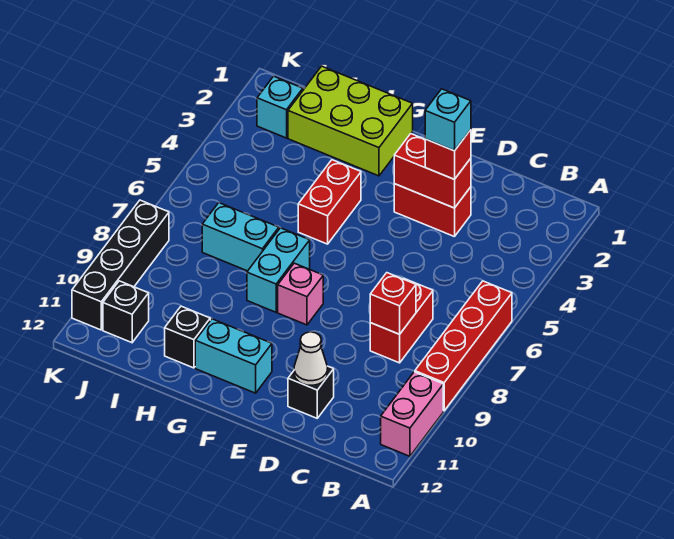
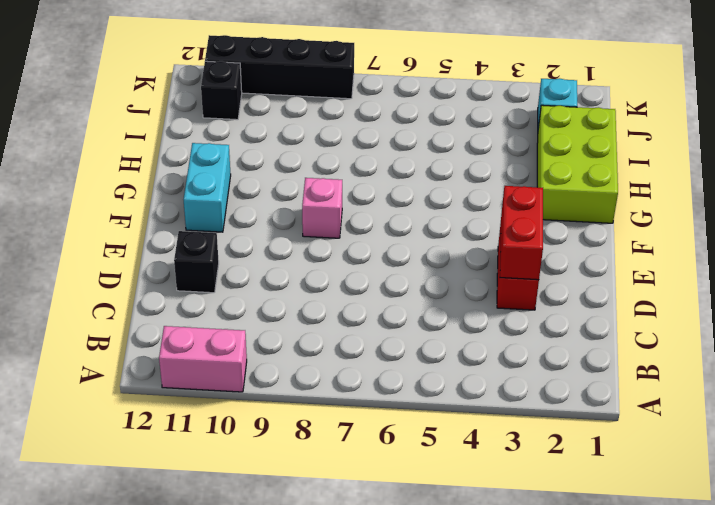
none -> red 1x4 brick [415,281,512,411]
none -> red 1x2 brick [370,279,433,363]
none -> red 1x2 brick [298,160,361,244]

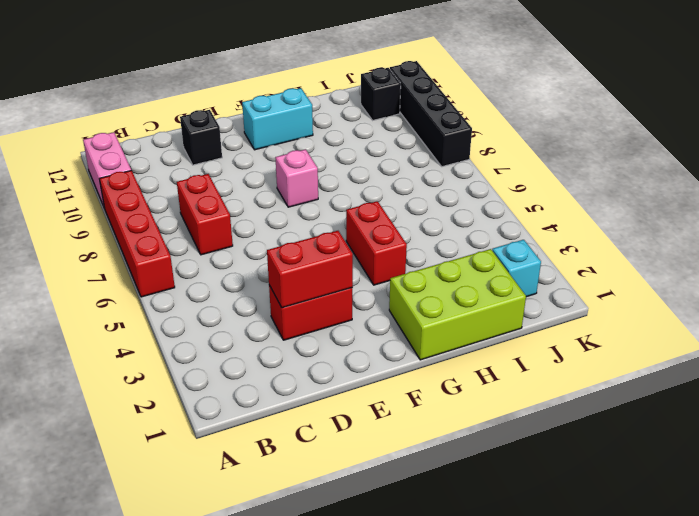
none -> cyan 1x2 brick [247,228,310,312]
none -> cyan 1x2 brick [202,203,279,271]
none -> black 1x1 brick [165,306,210,368]

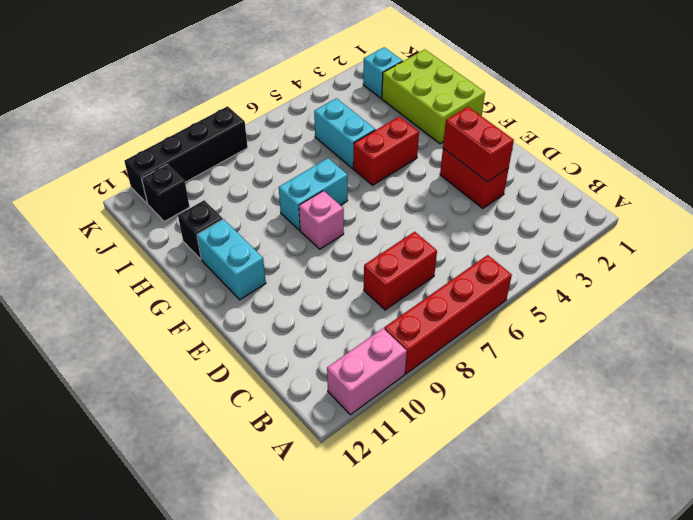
cyan 1x2 brick [314,98,375,169] -> cyan 1x2 brick moved to [202,203,279,271]
none -> black 1x1 brick [288,366,334,418]
none -> red 1x1 brick [370,273,416,334]
none -> white 1x1 cone [294,332,328,385]

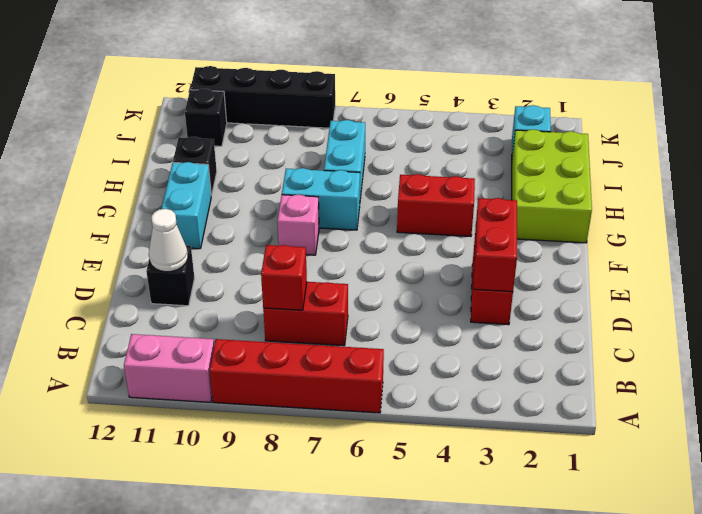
none -> red 1x1 brick [425,130,471,179]
none -> cyan 1x1 brick [425,89,471,151]

